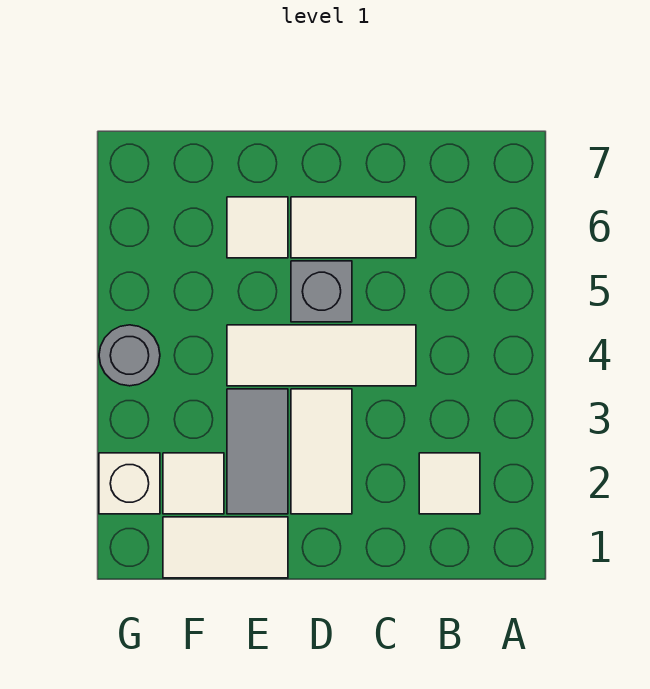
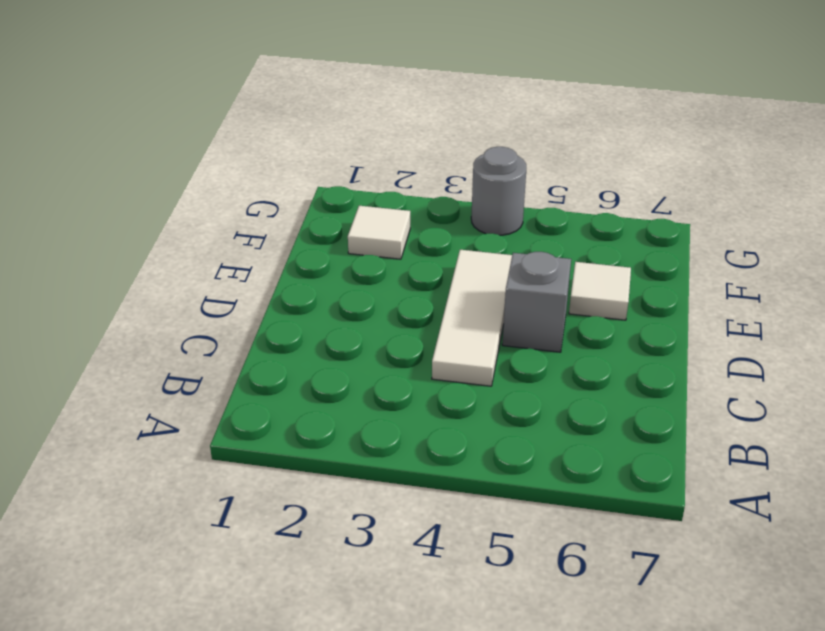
none -> white 1x1 tile [419,453,480,514]
none -> white 1x2 tile [291,197,416,258]

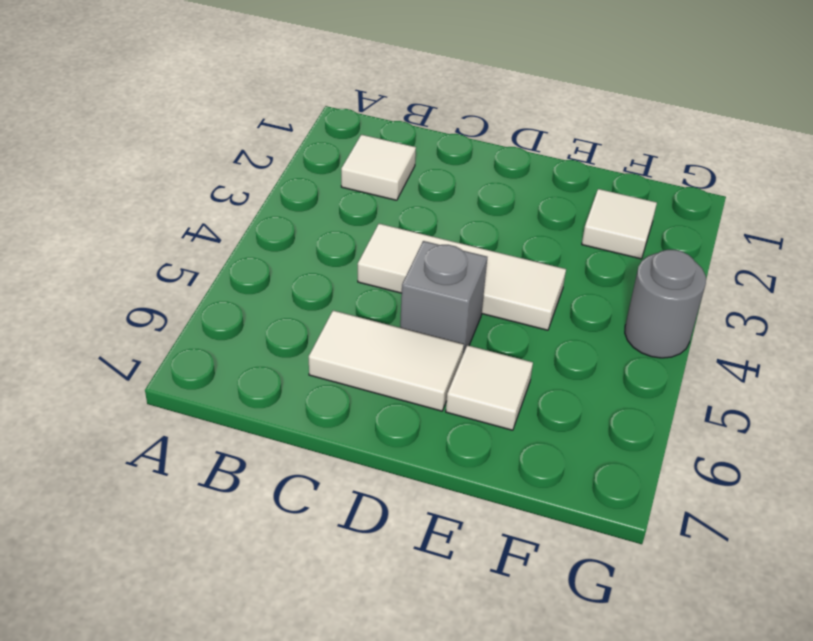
none -> white 1x2 tile [291,389,352,514]
none -> white 1x2 tile [163,517,288,578]

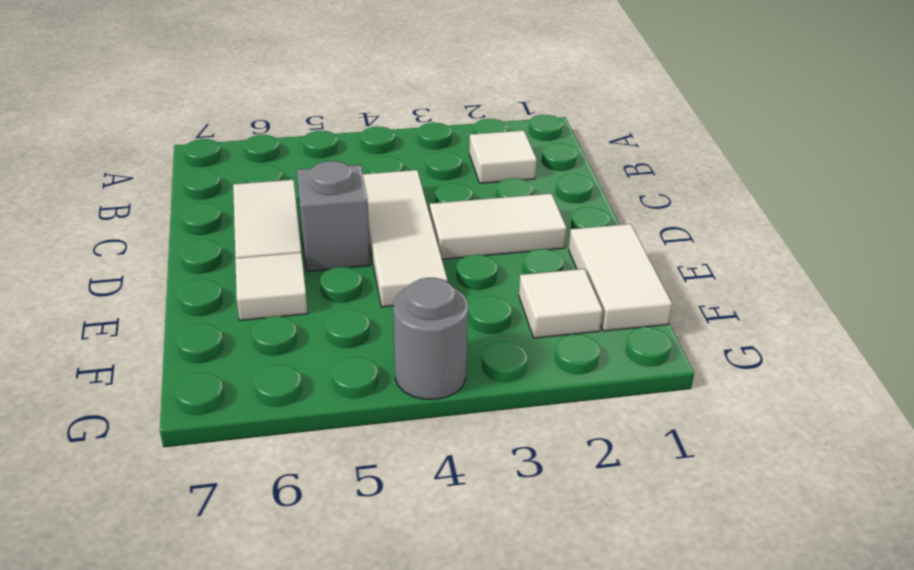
none -> grey 1x2 tile [227,389,288,514]
none -> white 1x1 brick [99,453,160,514]

